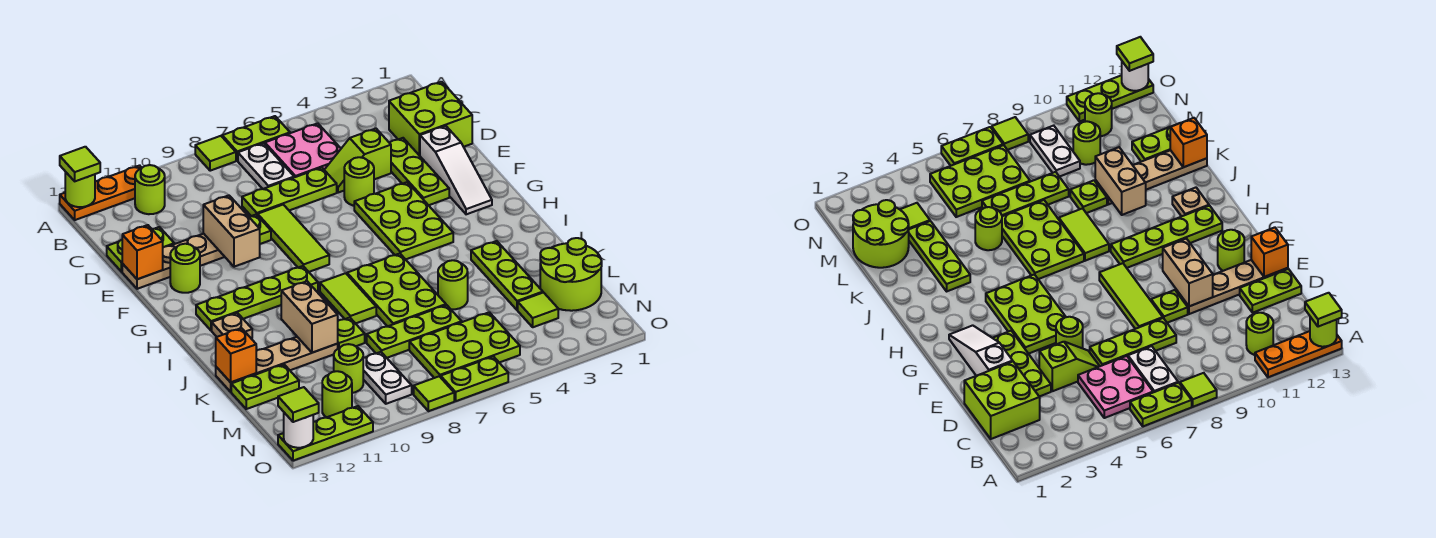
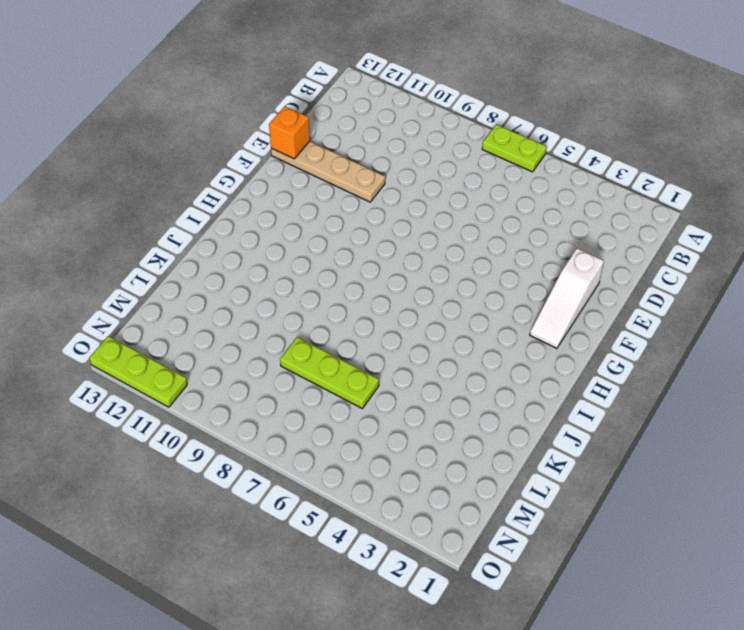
none -> lime 1x1 tile [195,136,236,171]
none -> orange 1x3 plate [60,165,142,220]
none -> pink 2x2 plate [265,123,341,177]
none -> white 1x2 plate [238,143,294,189]

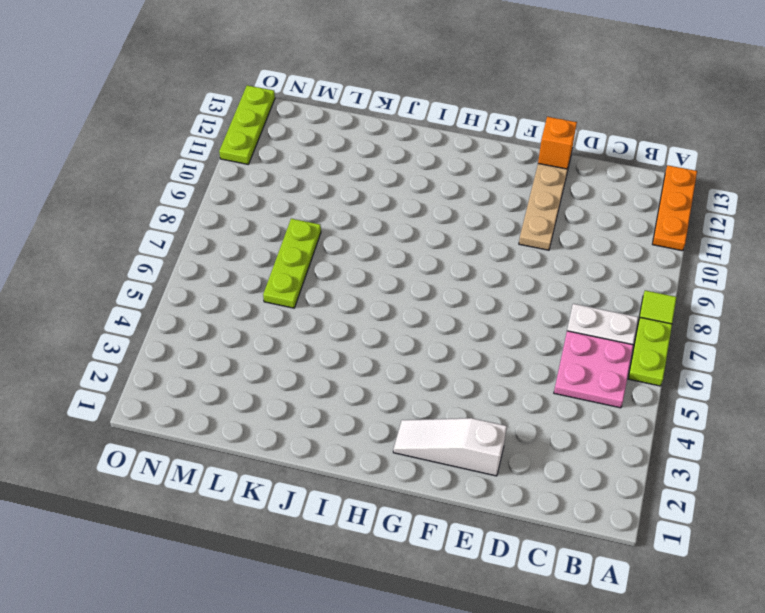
none -> lime 1x1 round brick [135,165,165,214]
none -> lime 2x2 brick [389,82,472,156]
none -> lime 1x3 plate [390,138,449,205]
none -> lime 1x2 slope [325,129,391,193]

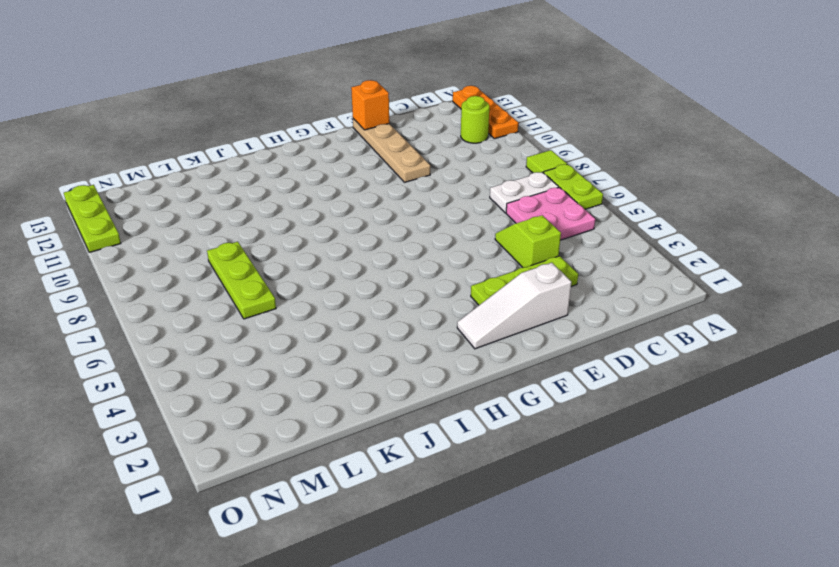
none -> lime 2x2 brick [389,82,472,156]
none -> lime 1x3 plate [242,168,337,216]
none -> lime 1x2 plate [107,227,174,272]
none -> lime 1x1 round brick [344,157,374,206]

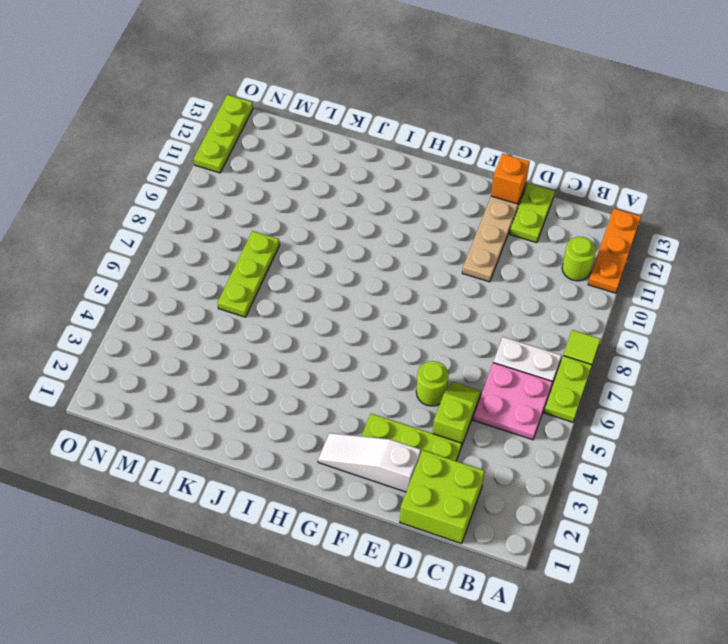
none -> lime 1x3 plate [242,168,337,216]
none -> lime 1x3 tile [258,205,329,272]
none -> lime 1x1 plate [249,215,271,244]
none -> lime 2x3 plate [354,182,453,259]

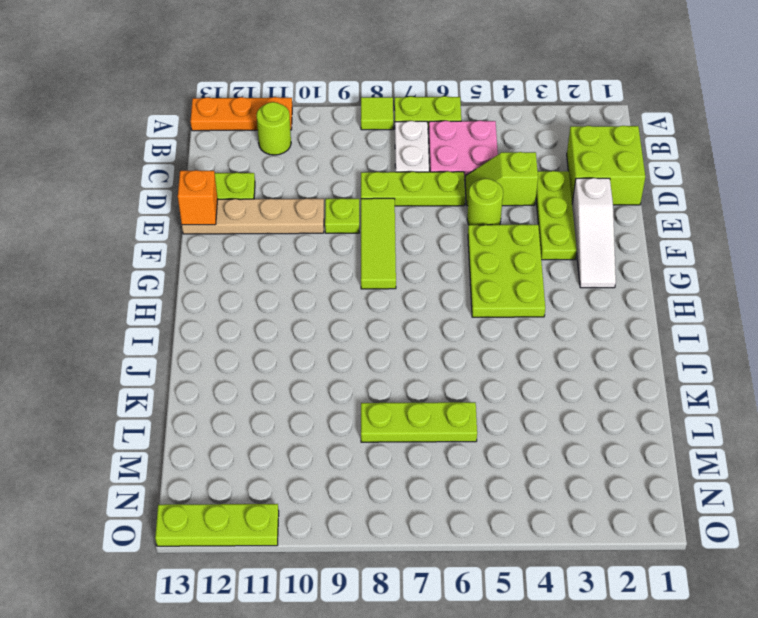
none -> lime 1x1 round brick [170,244,200,293]
none -> lime 1x4 plate [196,266,318,330]
none -> lime 2x3 plate [347,254,446,327]
none -> lime 1x2 tile [320,273,376,324]

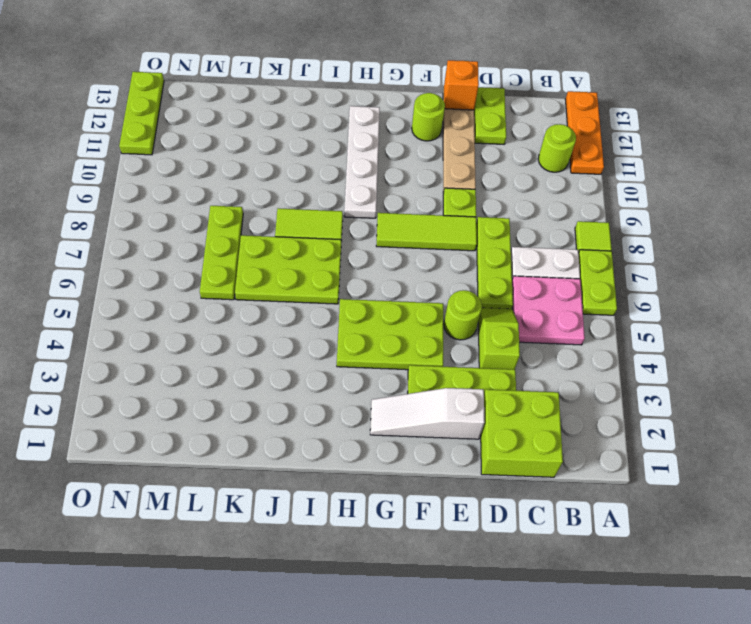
white 1x4 plate [344,106,380,218] -> lime 1x4 plate [196,266,318,330]
none -> tan 1x1 plate [212,313,252,339]
none -> lime 1x3 plate [471,241,543,310]
none -> lime 1x1 round brick [438,260,468,309]
none -> lime 1x1 plate [337,318,365,348]

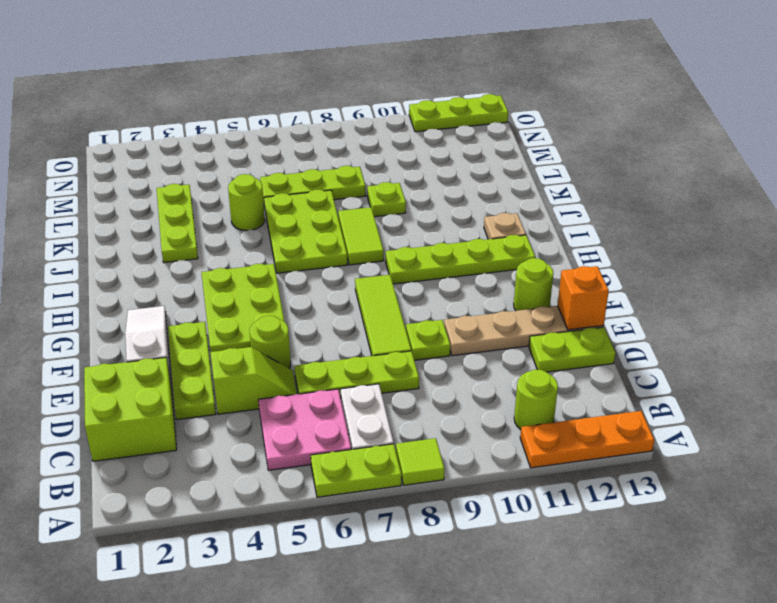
none -> tan 1x4 plate [216,337,338,392]
none -> lime 2x2 round brick [540,238,602,311]
none -> lime 1x2 plate [231,365,299,409]
none -> lime 1x1 tile [518,293,558,327]

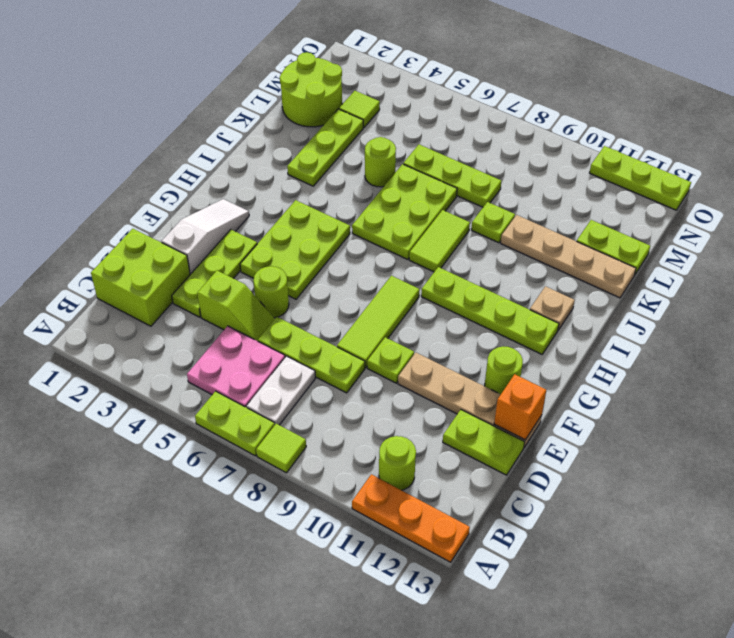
none -> lime 2x3 plate [409,312,520,378]
none -> white 1x2 plate [363,352,412,404]
none -> lime 1x1 round brick [334,344,363,393]
none -> lime 1x1 round brick [322,371,352,417]

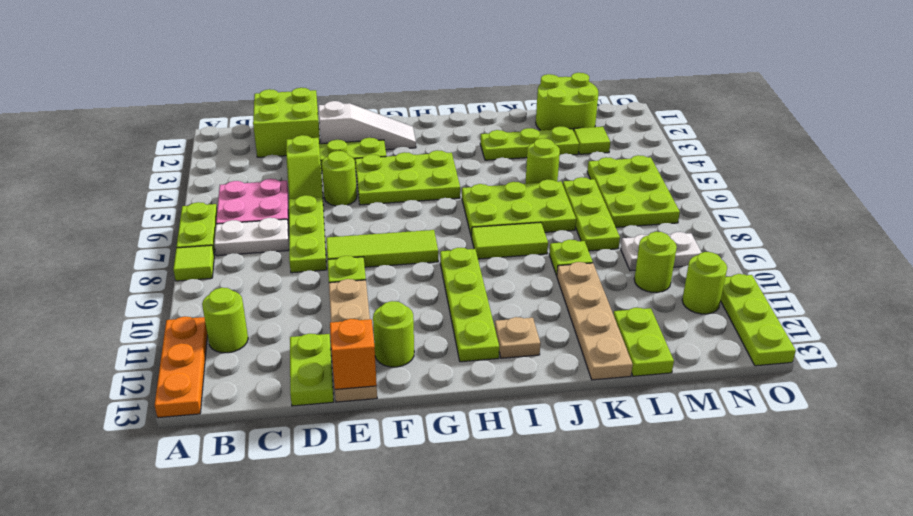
none -> lime 1x2 plate [441,357,508,401]
none -> lime 1x1 tile [414,376,454,411]
none -> lime 1x1 round brick [65,172,95,207]
none -> tan 1x2 brick [203,195,260,267]

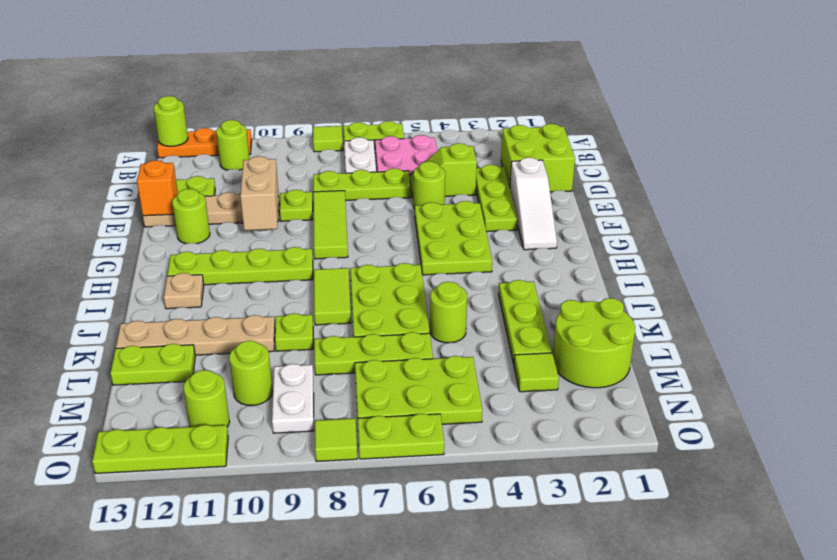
none -> tan 1x2 brick [281,281,338,353]
none -> orange 1x1 brick [216,328,256,382]
none -> white 1x1 round brick [284,413,313,448]
none -> lime 1x1 tile [60,147,100,181]

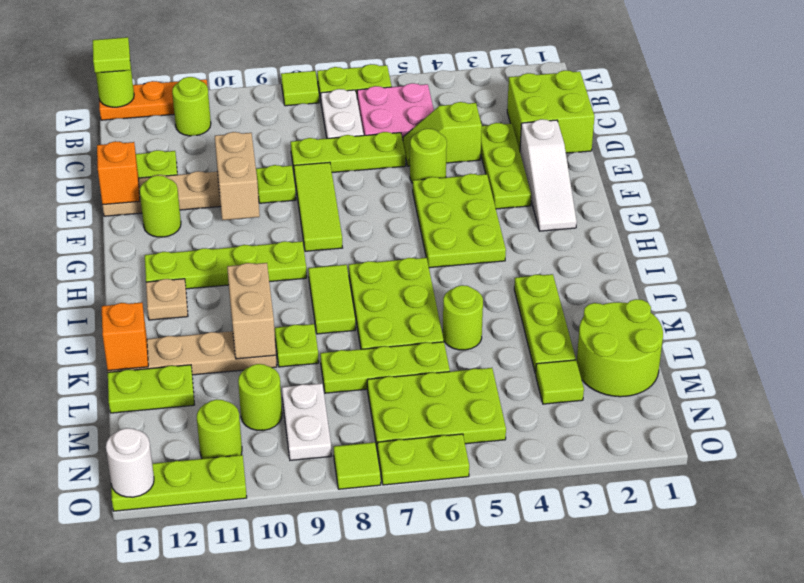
none -> lime 1x1 tile [278,387,319,422]

